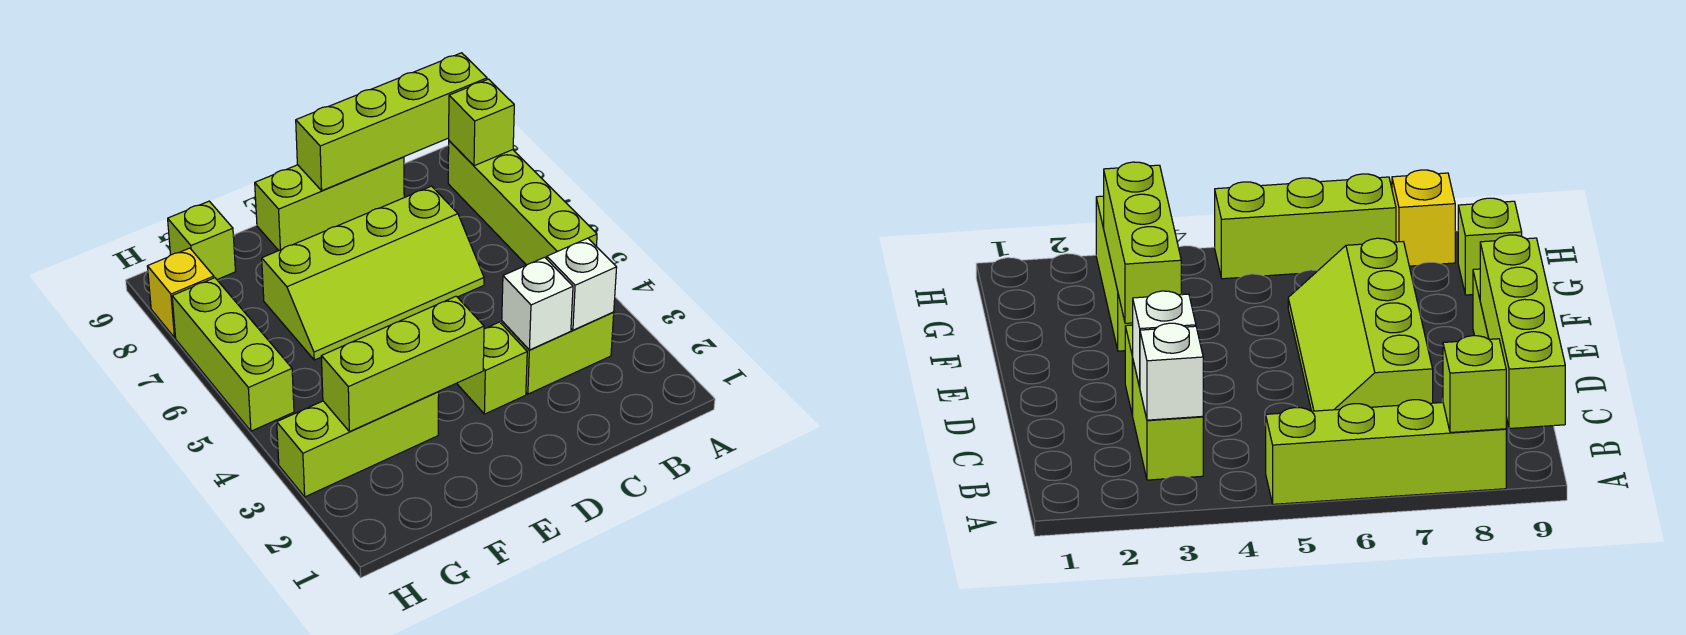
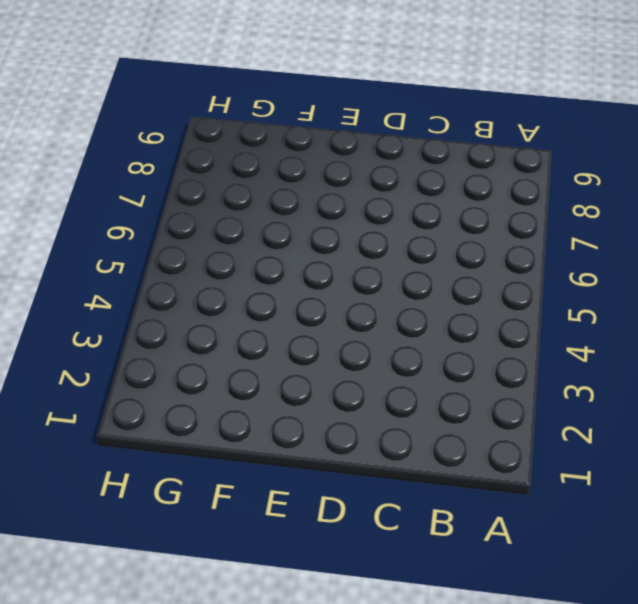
none -> lime 1x4 brick [448,141,597,265]
none -> lime 1x2 brick [502,312,614,394]
none -> lime 2x4 slope [262,186,484,360]

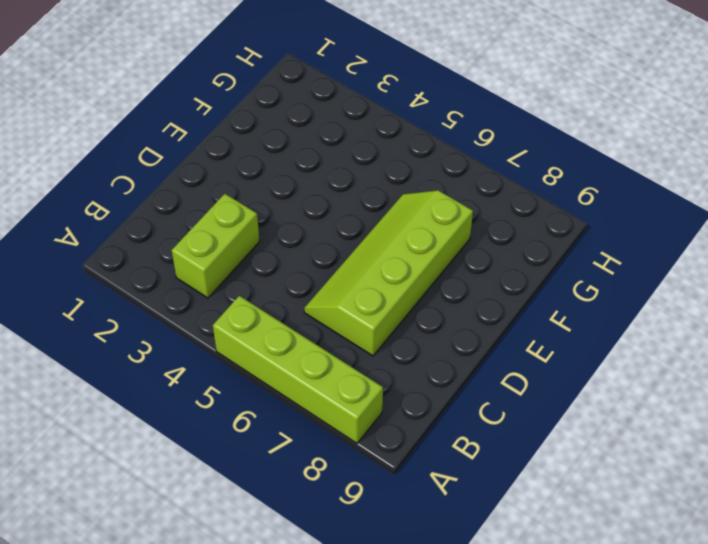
none -> lime 1x3 brick [255,157,404,250]
none -> lime 1x1 brick [457,322,527,414]
none -> lime 1x3 brick [277,392,439,497]

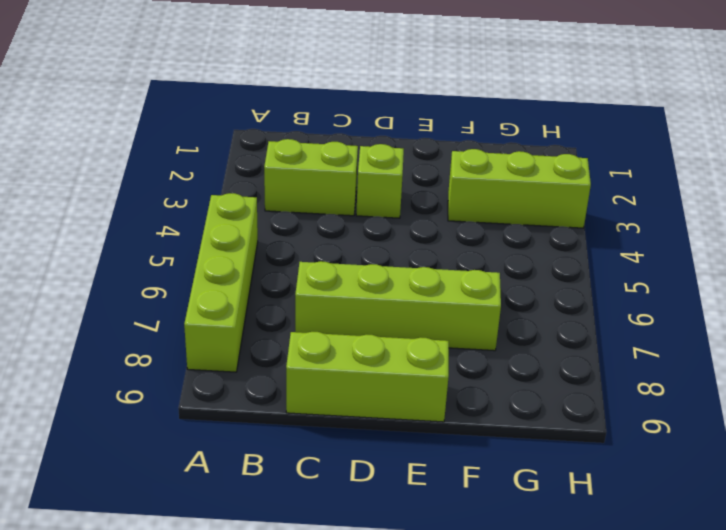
none -> lime 1x1 brick [168,201,236,279]
none -> lime 1x3 brick [172,278,294,431]
none -> yellow 1x1 brick [147,248,214,338]

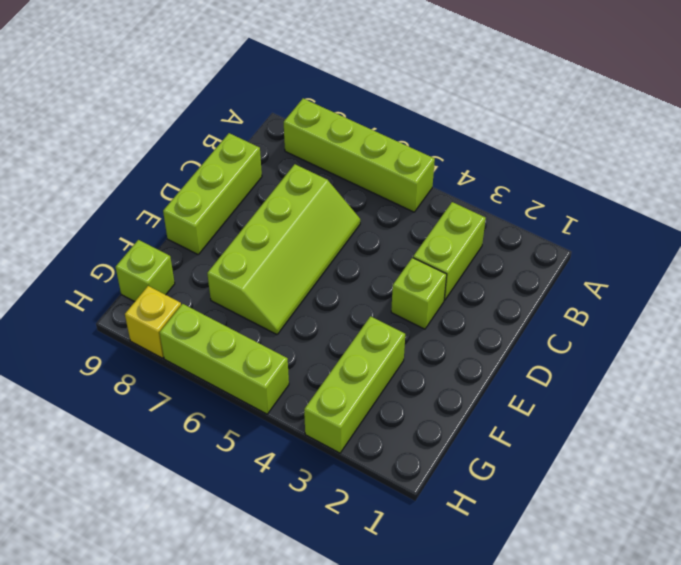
none -> lime 1x1 brick [449,79,514,166]
none -> lime 1x4 brick [296,53,487,191]
none -> white 1x1 brick [547,238,617,330]

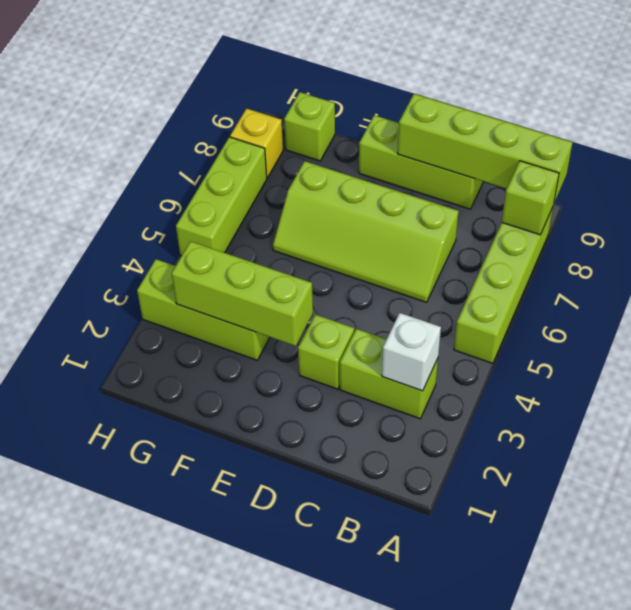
none -> white 1x1 brick [502,257,573,350]

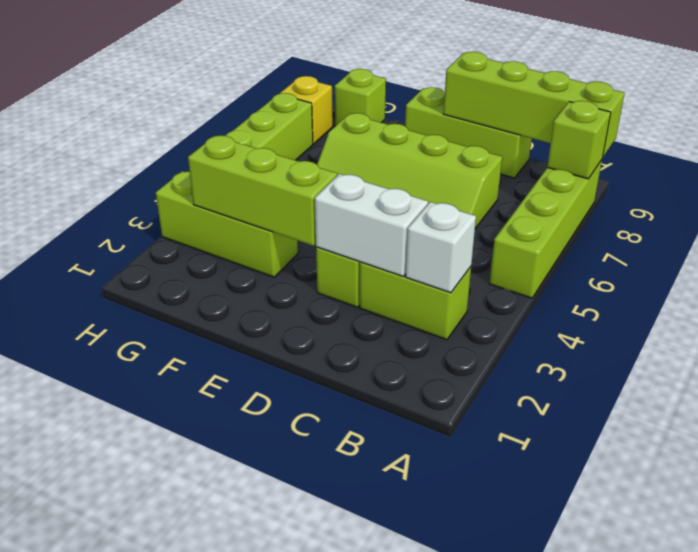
white 1x2 brick [315,174,428,277] -> white 1x1 brick [502,257,573,350]

